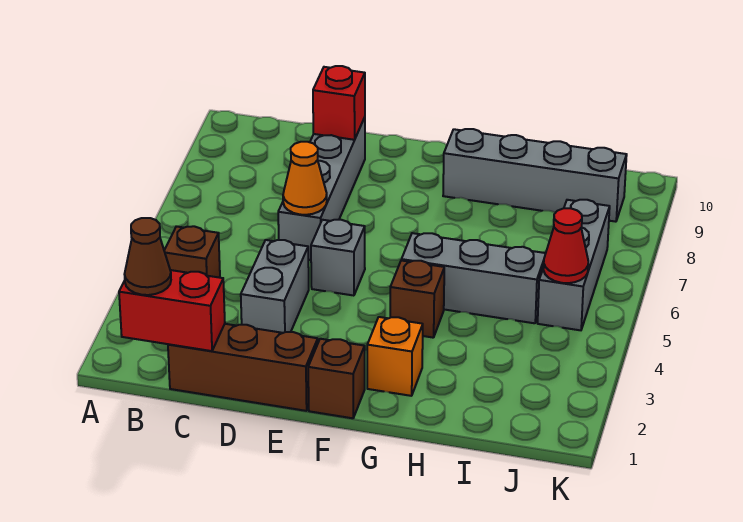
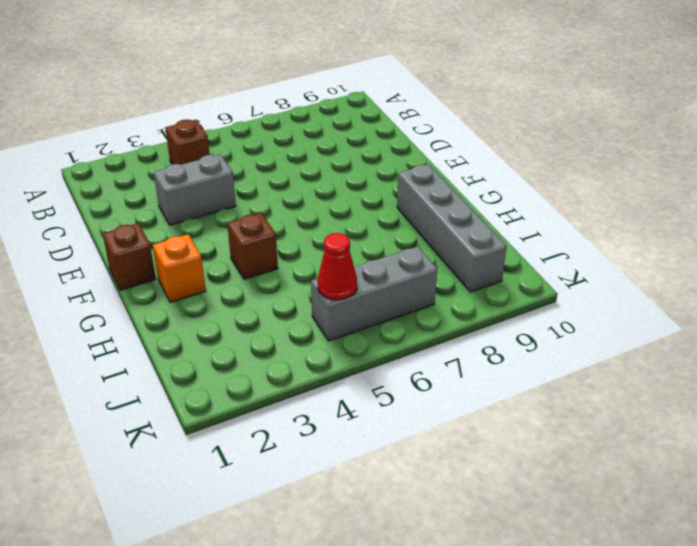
none -> brown 1x3 brick [168,324,318,411]
none -> grey 1x4 brick [278,117,365,260]
none -> grey 1x1 brick [311,220,365,296]

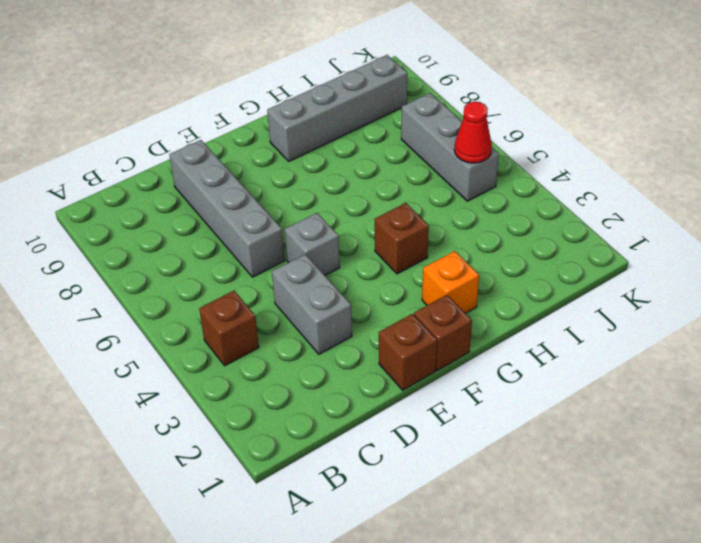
brown 1x1 brick [379,314,437,390] -> brown 1x3 brick [168,324,318,411]
none -> grey 1x3 brick [402,233,546,323]
none -> red 1x2 brick [119,270,225,351]
none -> orange 1x1 cone [283,142,327,215]

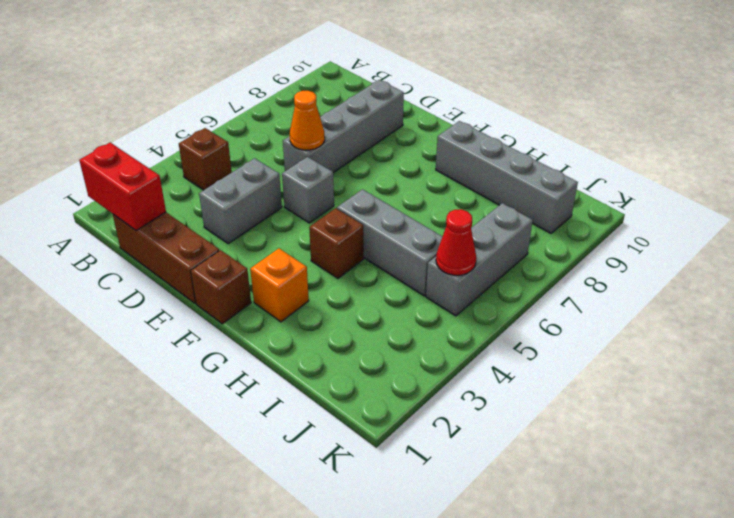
none -> red 1x1 brick [313,66,365,140]
none -> brown 1x1 cone [124,218,171,295]

